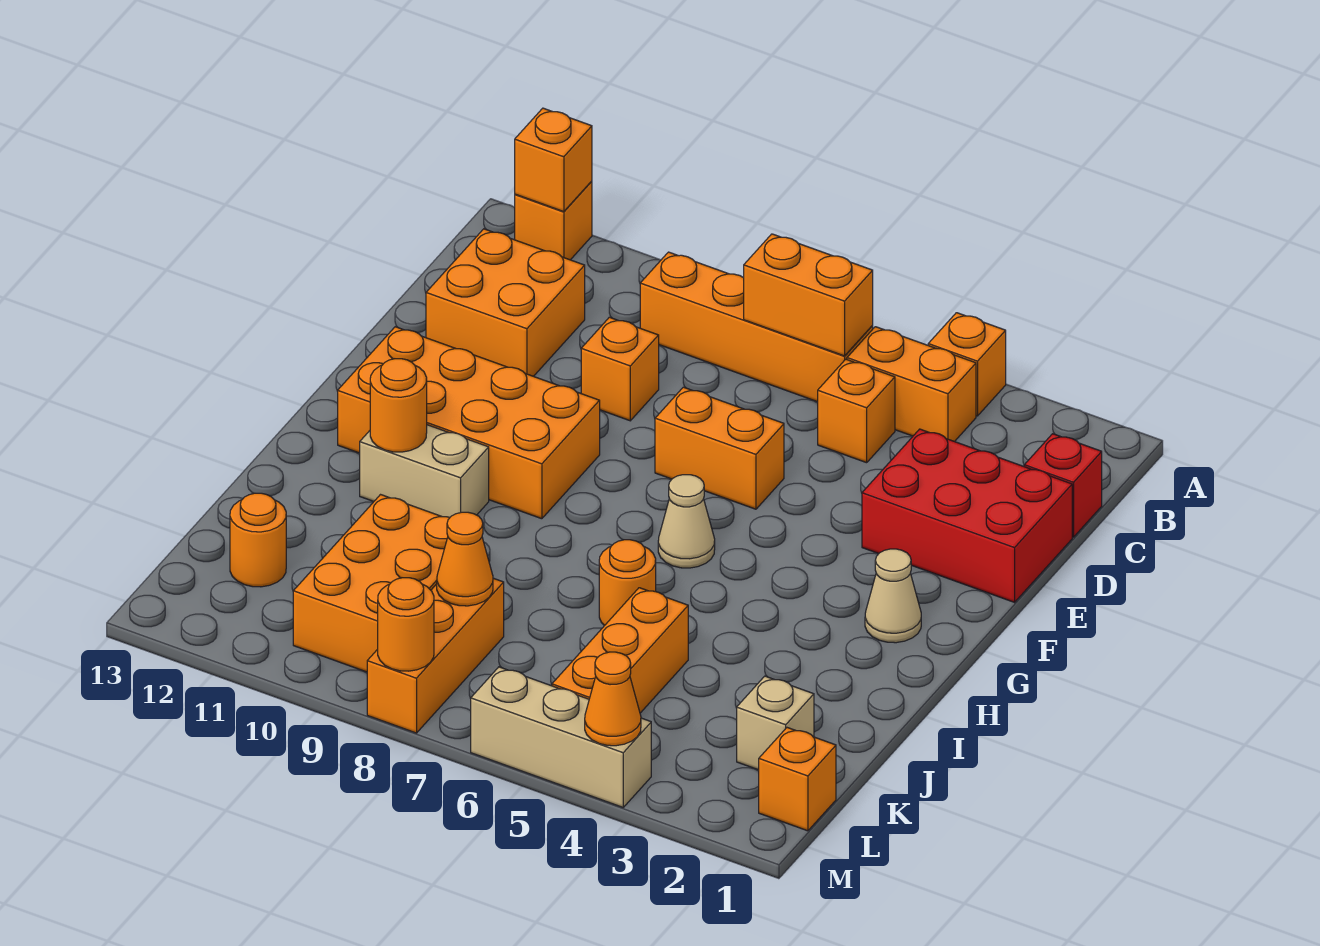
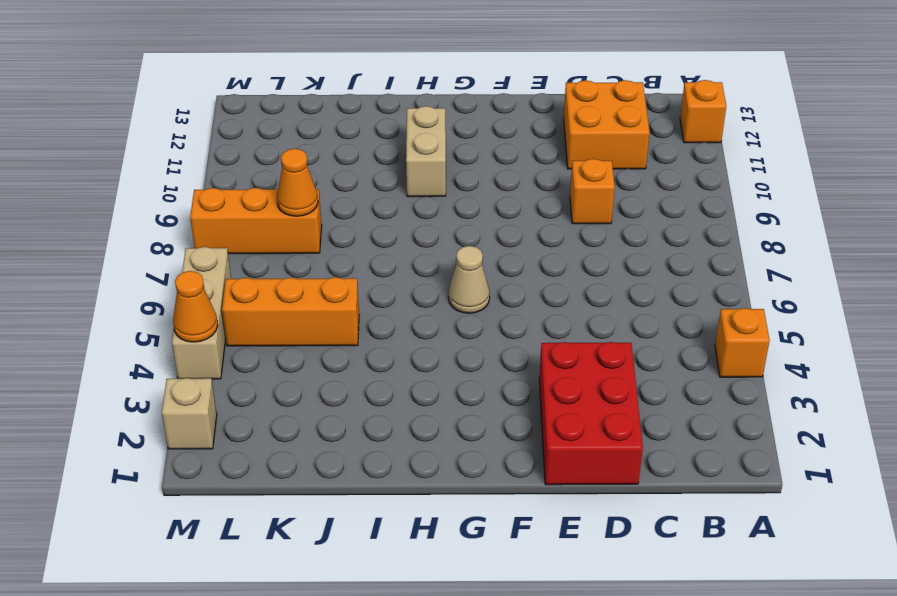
tan 1x1 brick [162,378,217,449] -> tan 1x1 brick moved to [737,676,814,770]
none -> orange 1x2 brick [847,327,976,442]
none -> orange 1x4 brick [640,252,873,402]
none -> red 1x1 brick [1024,434,1102,537]

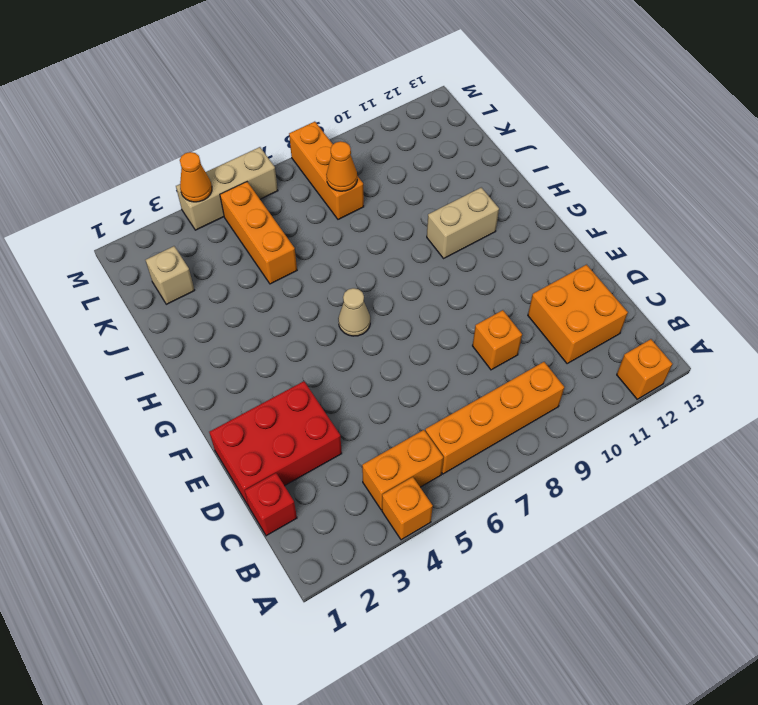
none -> orange 1x1 brick [818,359,895,463]
none -> orange 1x2 brick [655,387,784,509]
none -> orange 2x4 brick [338,327,600,519]

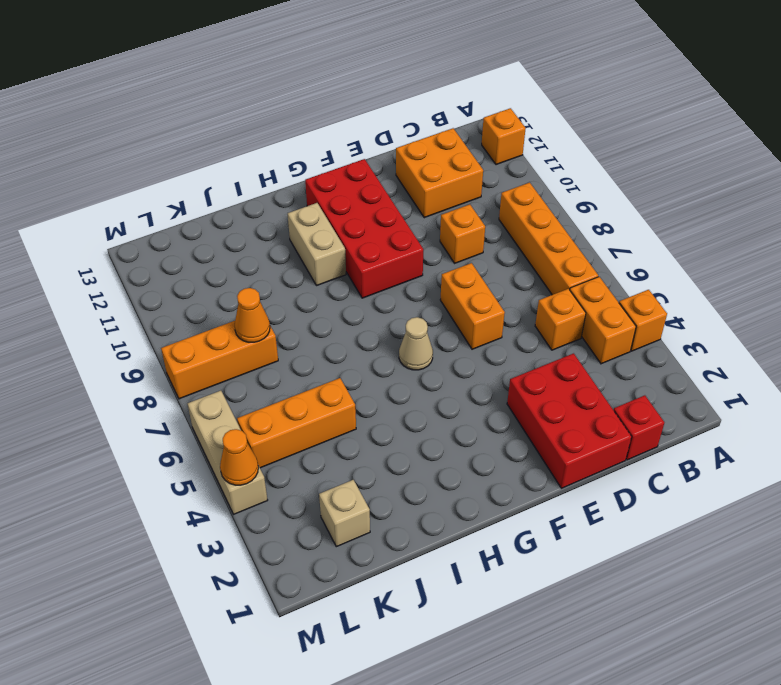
red 2x4 brick [305,159,423,298] -> orange 2x4 brick [338,327,600,519]
none -> tan 1x1 cone [865,549,921,643]
none -> orange 1x1 round brick [599,540,656,626]
none -> orange 2x3 brick [293,495,450,672]

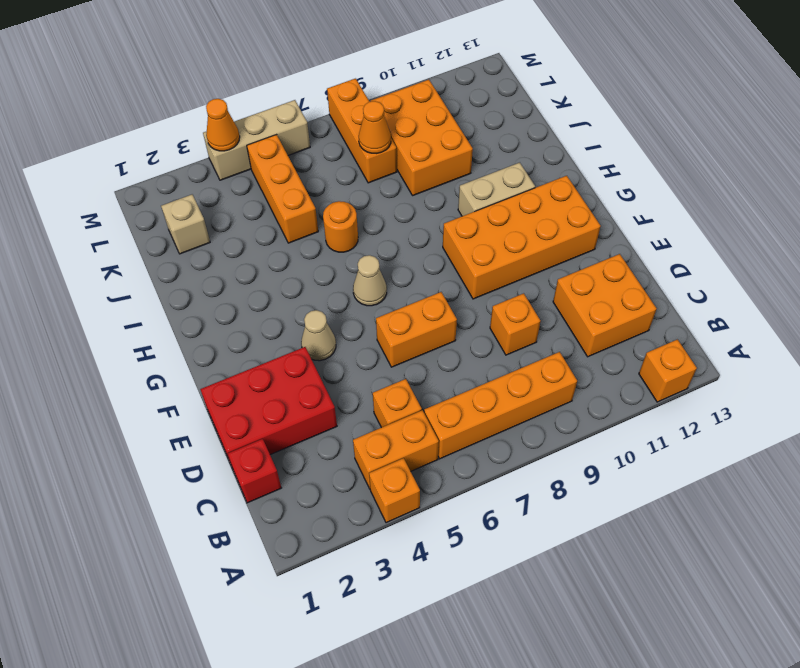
tan 1x1 cone [301,310,336,361] -> tan 1x1 cone moved to [865,549,921,643]
none -> orange 1x1 round brick [230,493,286,587]
none -> orange 1x1 brick [759,728,836,831]
none -> orange 1x1 brick [515,108,592,212]

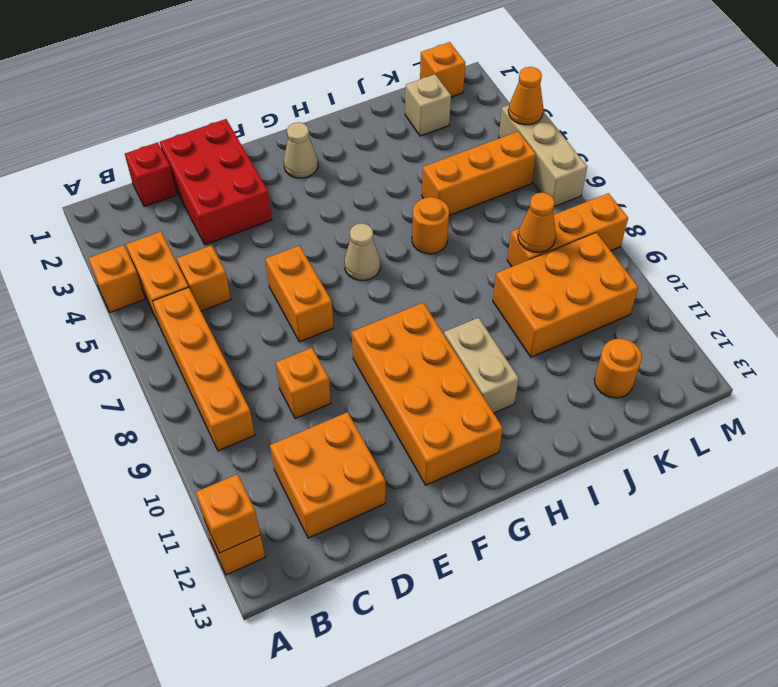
none -> orange 1x2 brick [744,234,873,356]
none -> orange 1x1 round brick [370,359,427,452]
none -> orange 1x1 round brick [378,578,434,671]

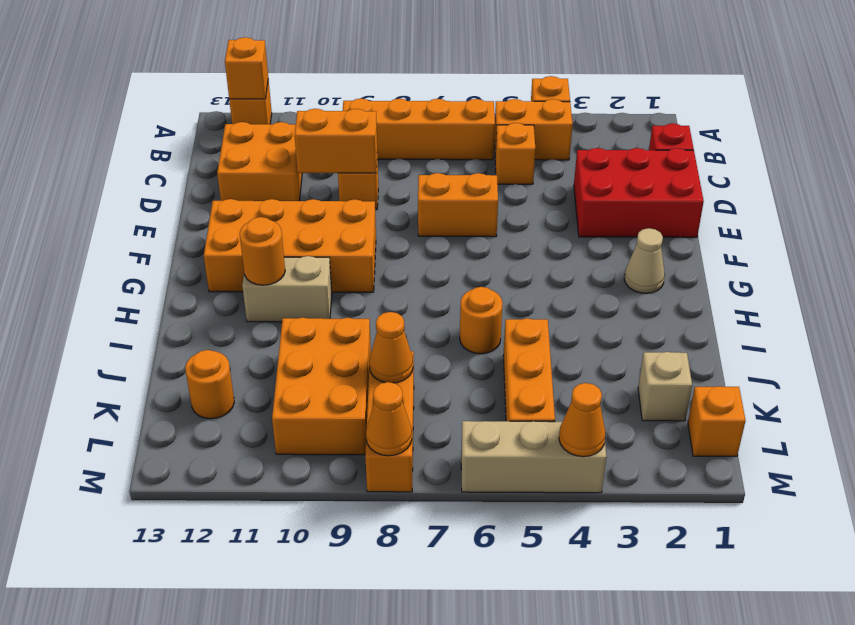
orange 1x2 brick [295,109,377,173] -> orange 1x2 brick moved to [744,234,873,356]
orange 1x1 cone [366,382,412,456] -> orange 1x1 round brick [378,578,434,671]
none -> tan 1x1 cone [658,475,715,568]

